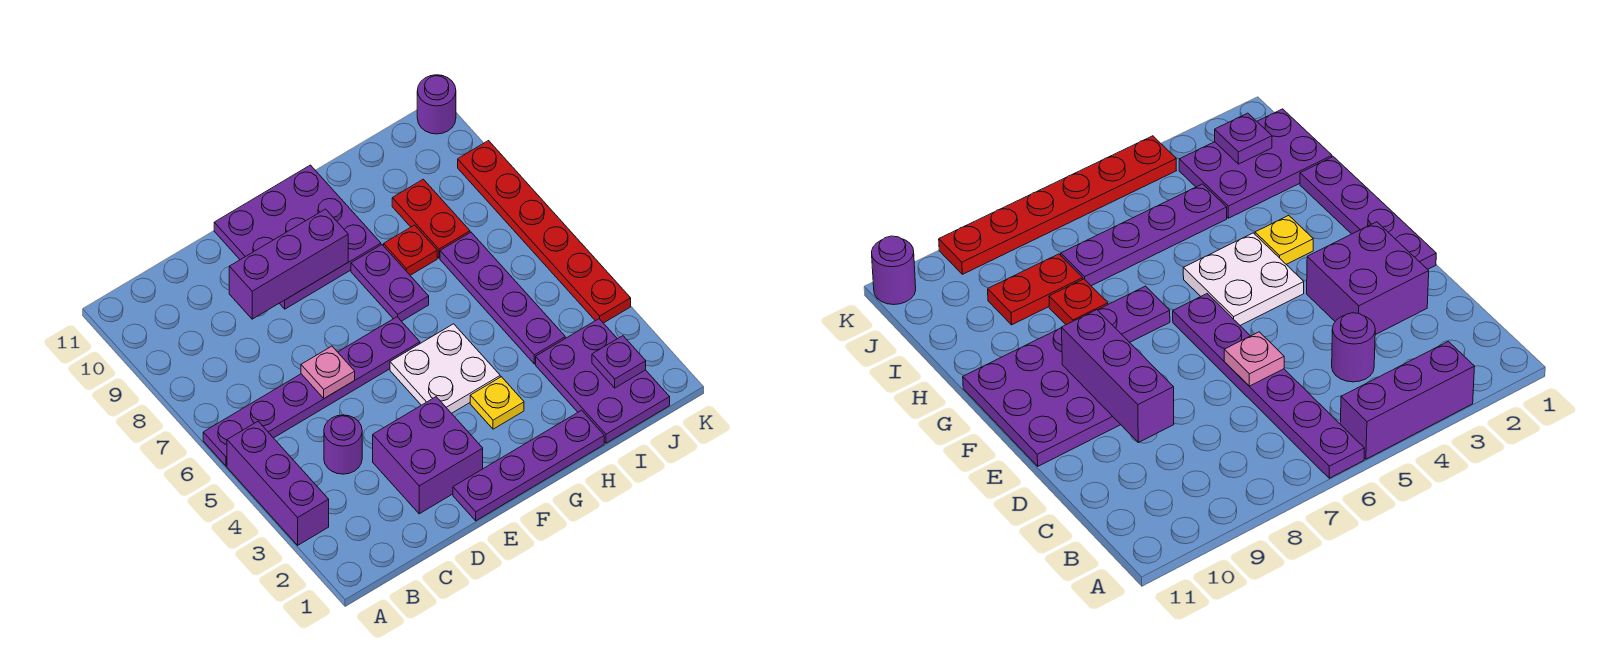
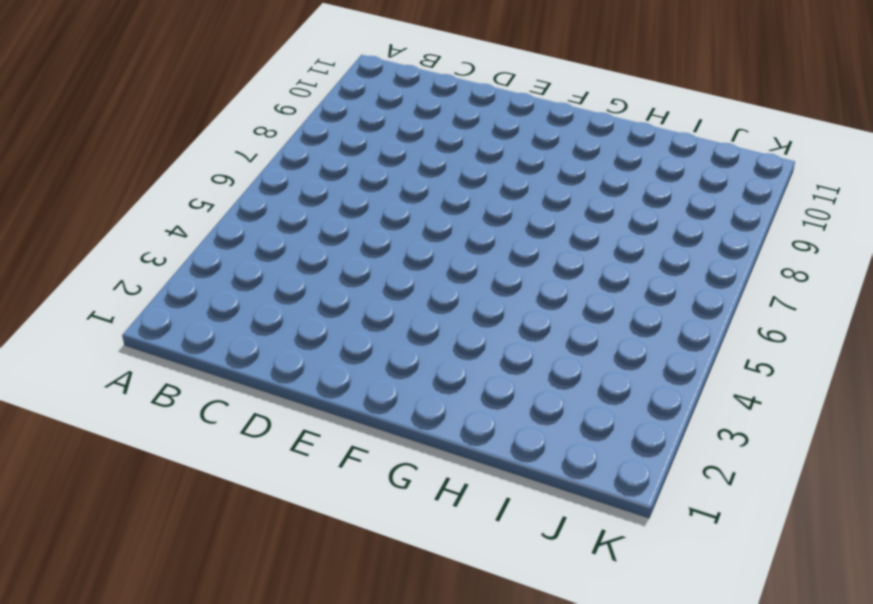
none -> purple 1x3 brick [227,421,329,545]
none -> purple 1x6 plate [203,317,420,466]
none -> purple 1x1 round brick [324,415,362,474]

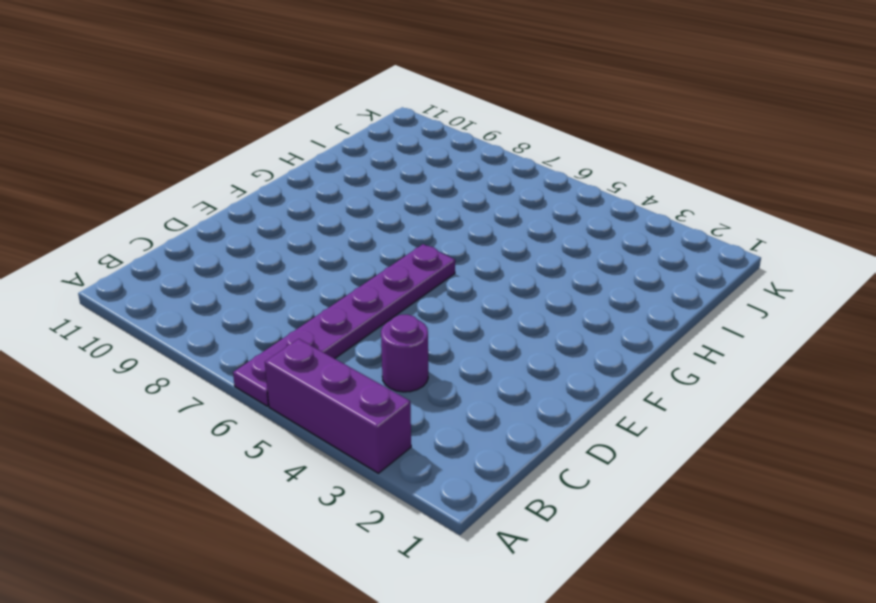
none -> purple 2x2 brick [373,397,483,514]
none -> purple 1x4 plate [453,410,604,521]
none -> purple 3x3 plate [214,165,381,309]

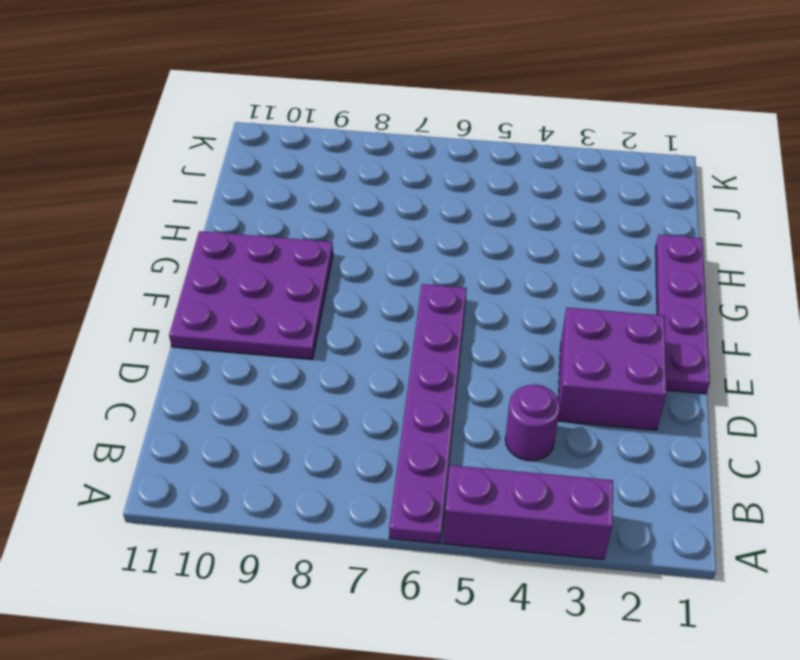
none -> white 2x2 plate [390,324,500,413]
none -> yellow 1x1 plate [470,377,524,429]
none -> purple 1x2 plate [351,245,429,321]

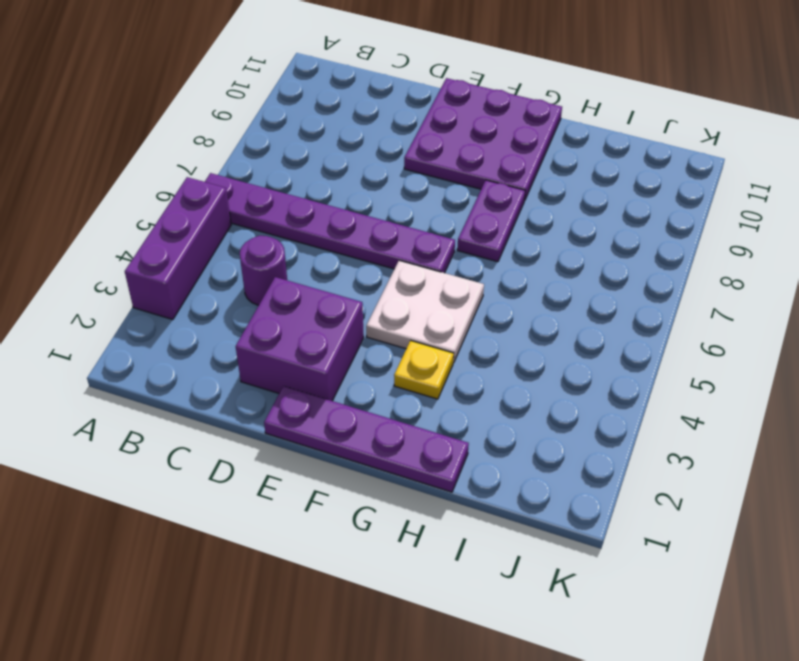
none -> red 1x1 plate [384,225,437,275]
none -> purple 2x3 plate [536,319,670,443]
none -> purple 1x4 plate [440,232,565,364]

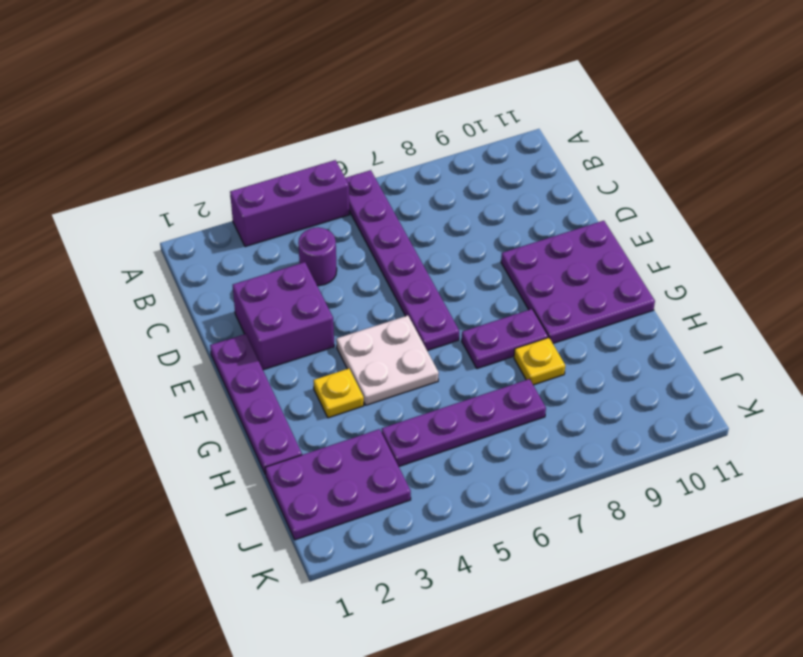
yellow 1x1 plate [514,337,565,385] -> red 1x1 plate [384,225,437,275]
none -> red 1x2 plate [392,179,470,258]
none -> red 1x6 plate [458,141,631,323]
none -> purple 1x1 round brick [417,75,456,134]

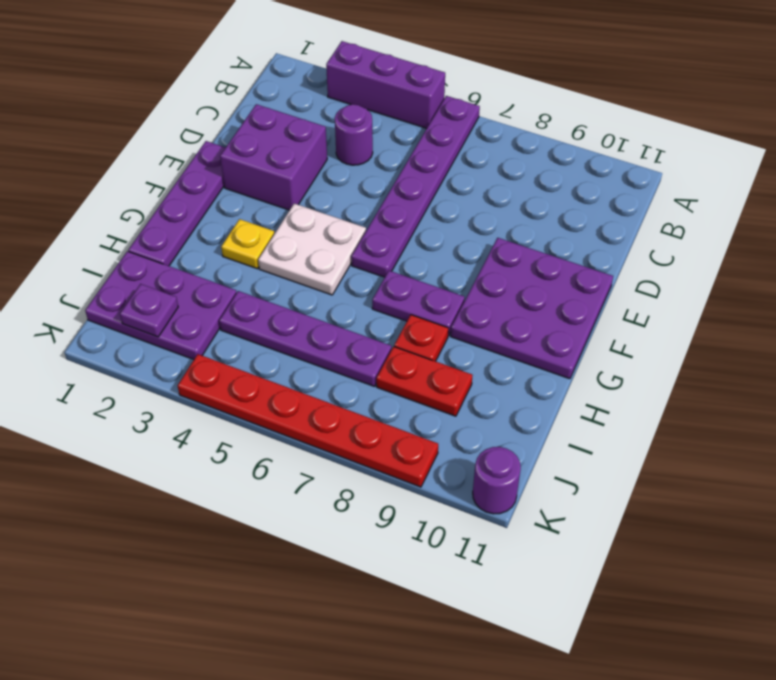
none -> pink 1x1 plate [301,346,355,398]
none -> purple 1x3 brick [229,209,348,319]

